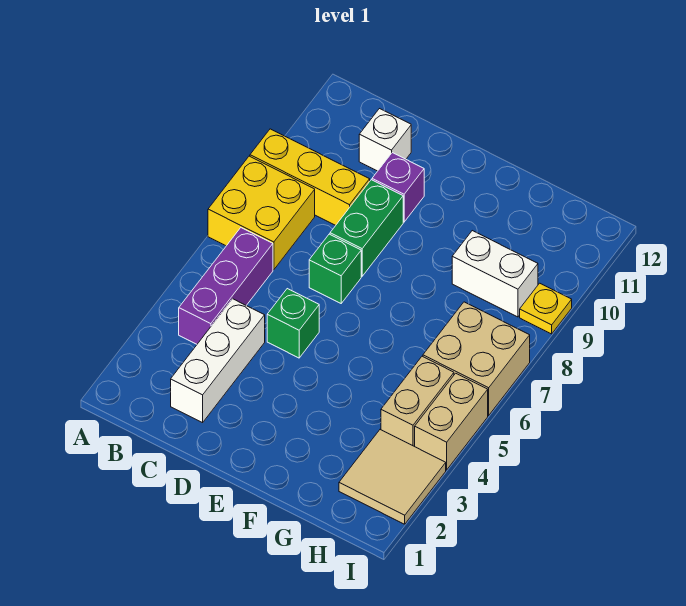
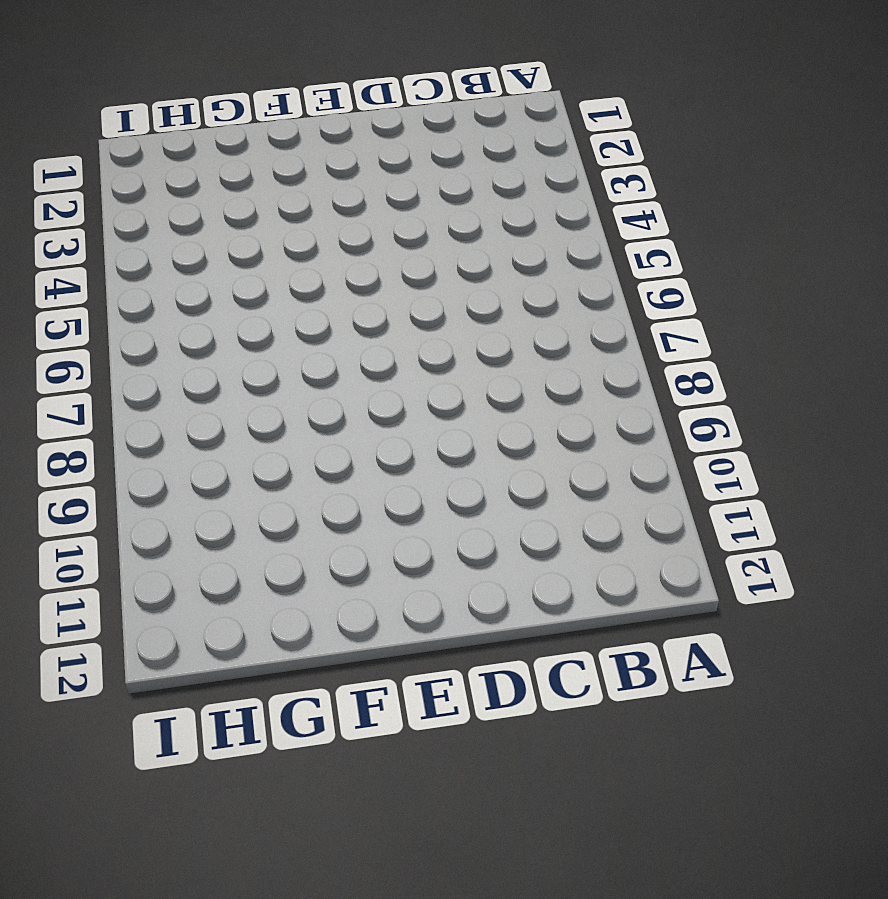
none -> yellow 2x2 brick [208,156,315,270]
none -> yellow 1x3 brick [250,129,370,225]
none -> purple 1x3 brick [179,228,273,344]

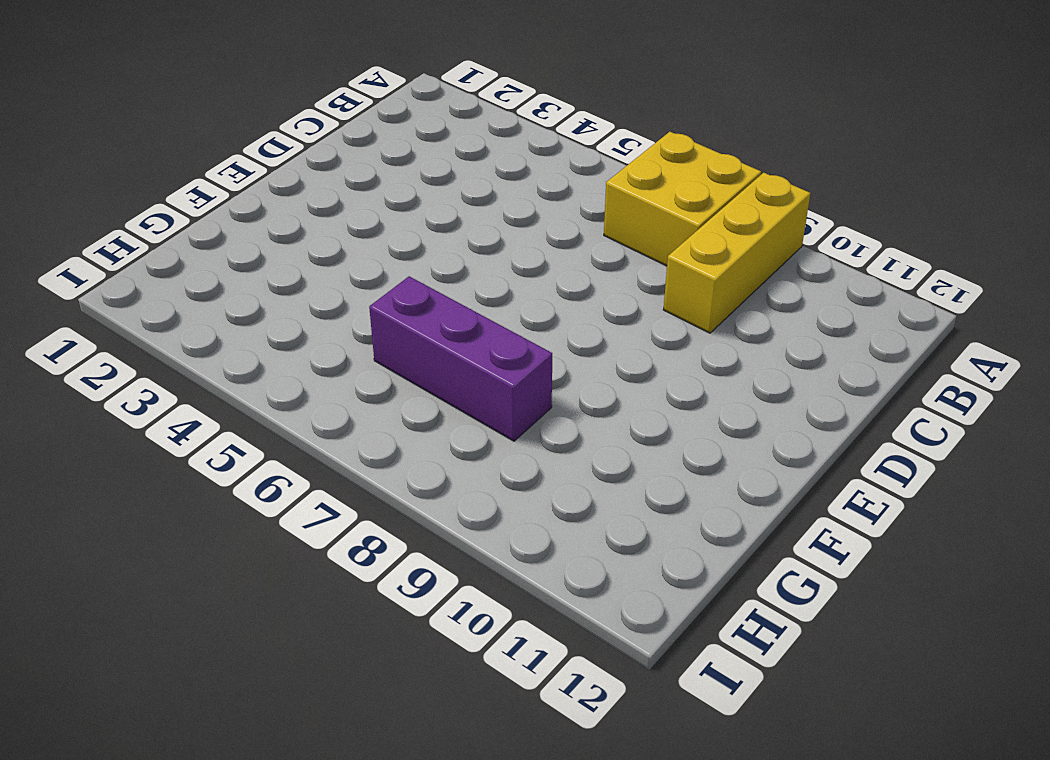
purple 1x3 brick [369,276,552,441] -> purple 1x3 brick moved to [179,228,273,344]
none -> white 1x3 brick [171,299,265,423]
none -> white 1x1 brick [359,109,411,171]
none -> green 1x1 brick [267,289,319,358]

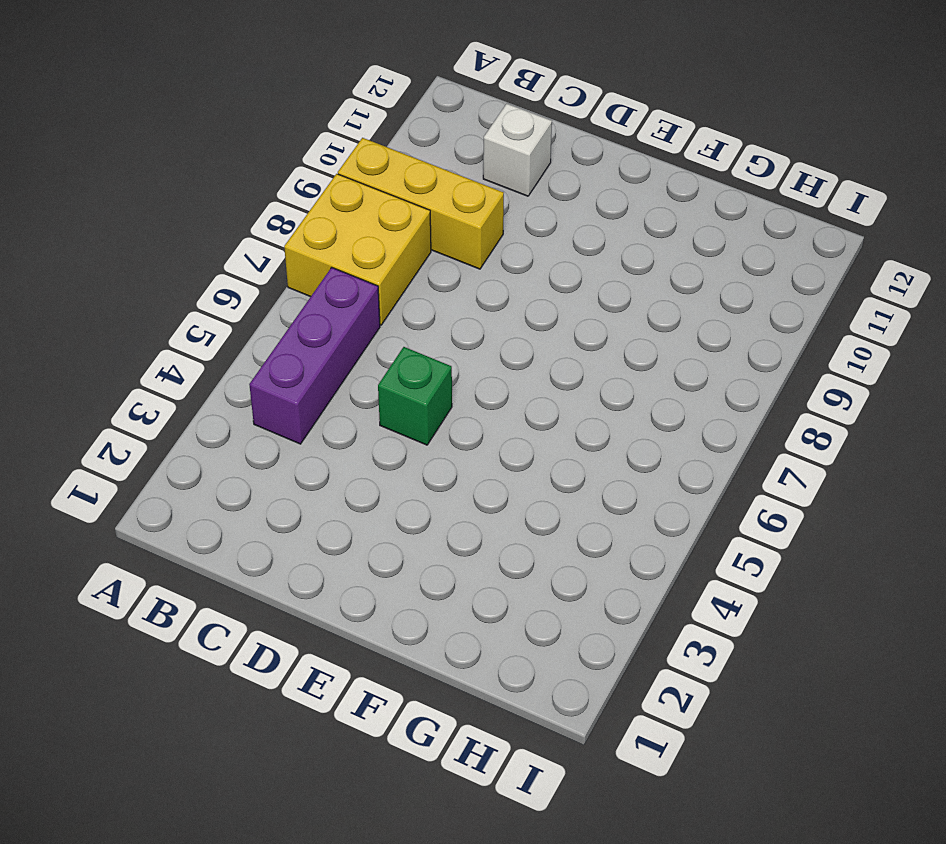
none -> white 1x3 brick [171,299,265,423]
none -> green 1x1 brick [309,234,361,303]
none -> green 1x2 brick [330,180,403,276]

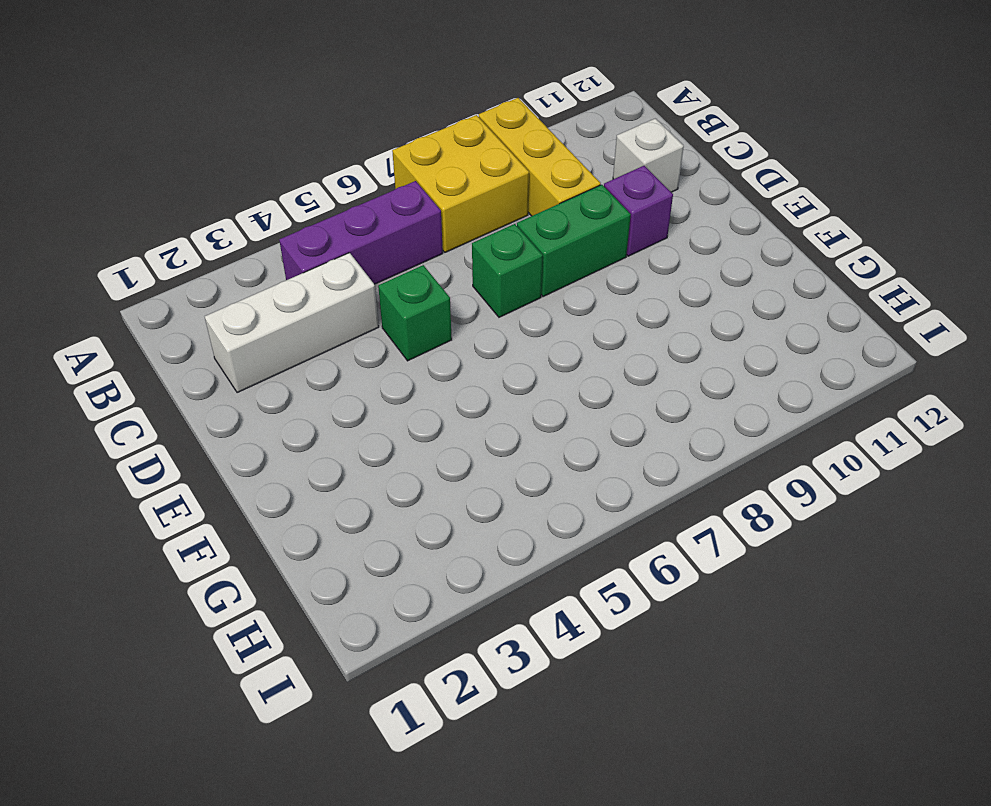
none -> white 1x2 brick [452,231,538,317]
none -> tan 2x2 tile [339,430,446,524]
none -> tan 1x2 brick [381,356,454,446]

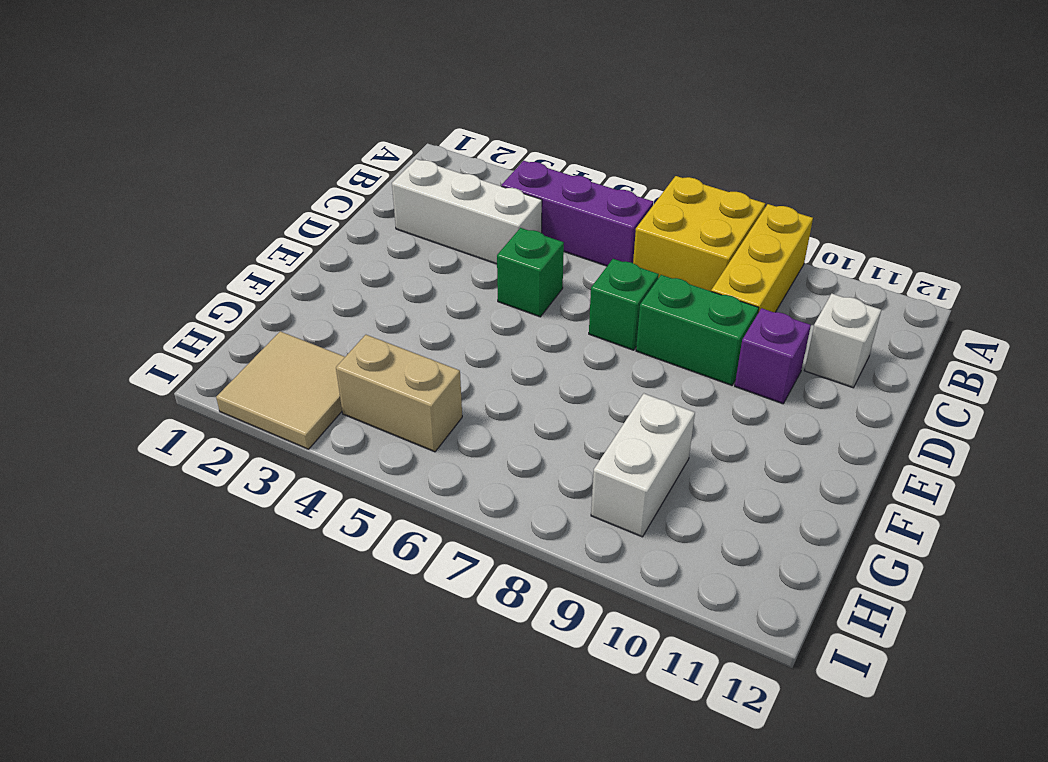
none -> tan 2x2 brick [423,302,530,415]
none -> tan 1x2 brick [415,373,488,470]
none -> yellow 1x1 plate [520,283,572,334]

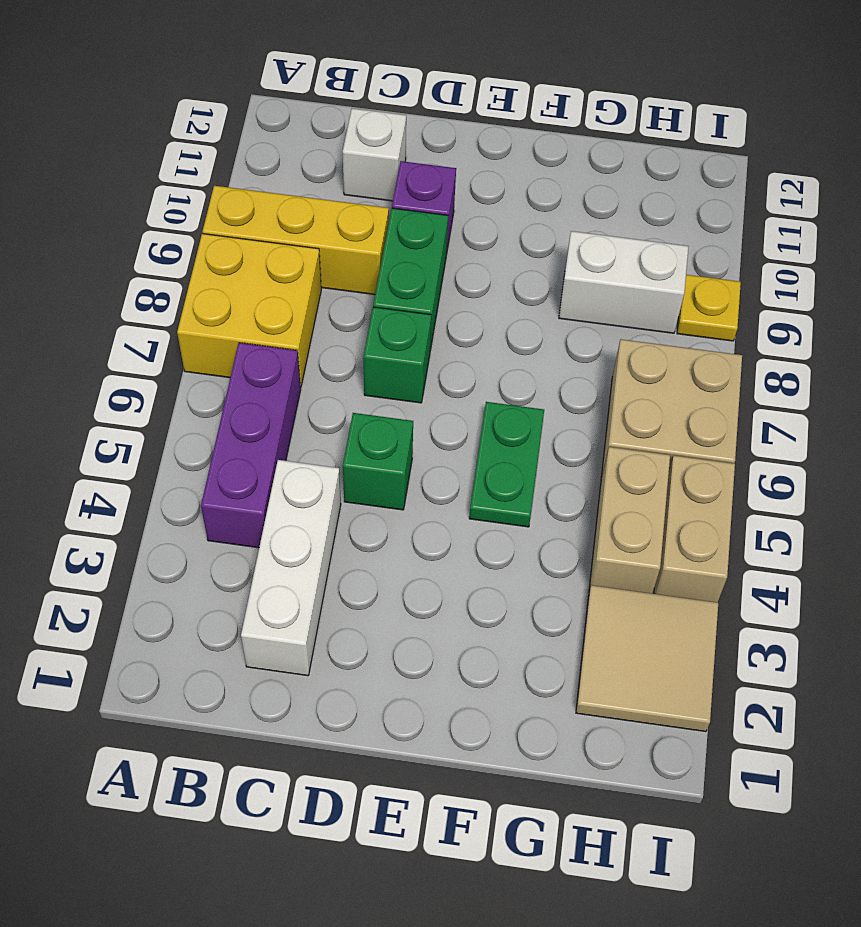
green 1x2 plate [469,402,544,527] -> none

